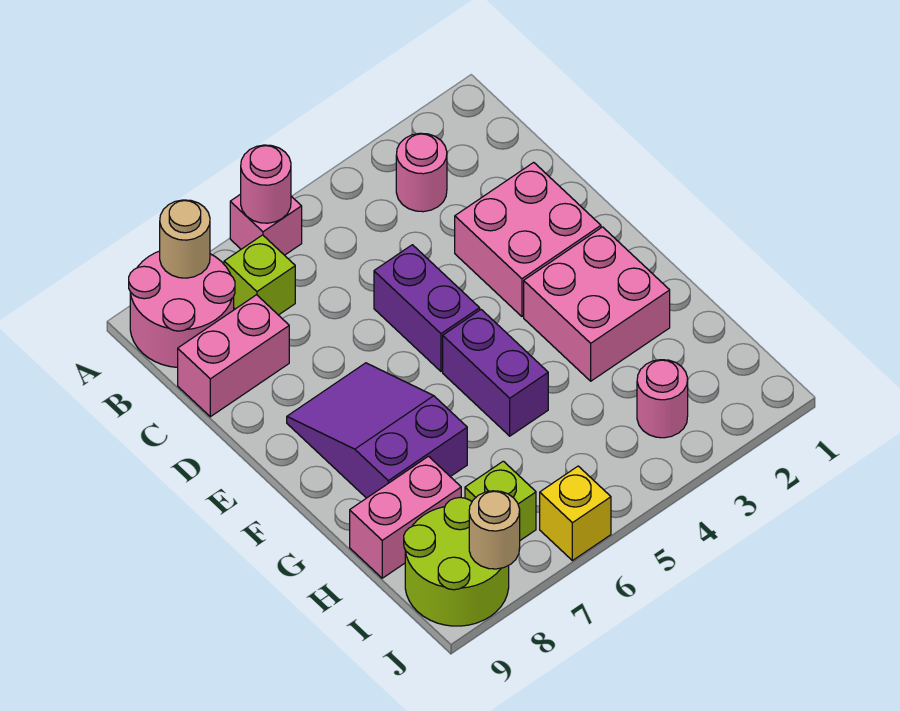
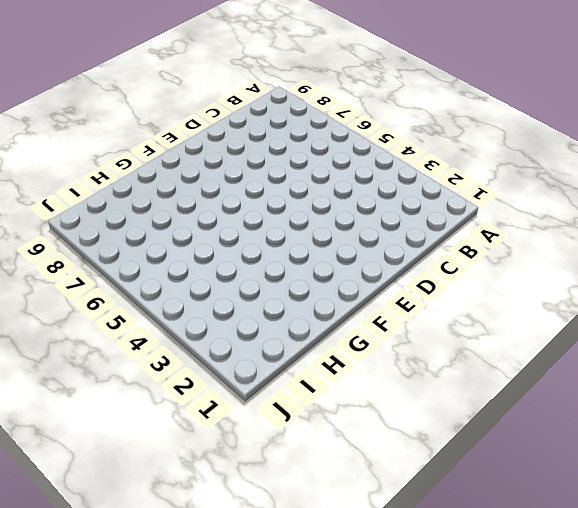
none -> pink 1x1 brick [230,194,302,255]
none -> pink 2x2 round brick [129,251,235,368]
none -> pink 1x1 round brick [396,133,447,212]

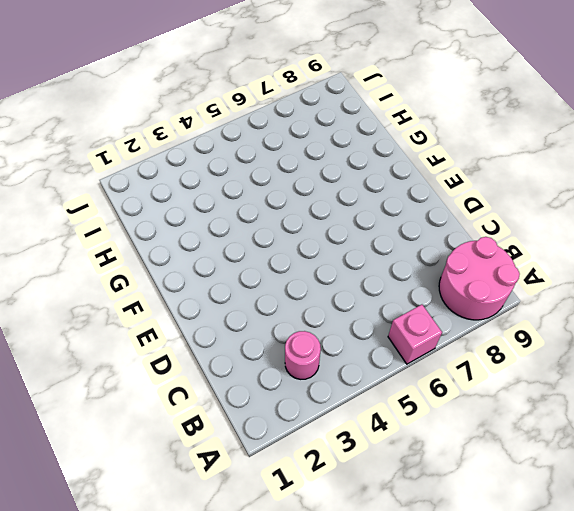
none -> lime 1x1 brick [224,235,295,315]
none -> pink 1x2 brick [178,295,289,417]
none -> pink 2x2 brick [455,162,601,316]

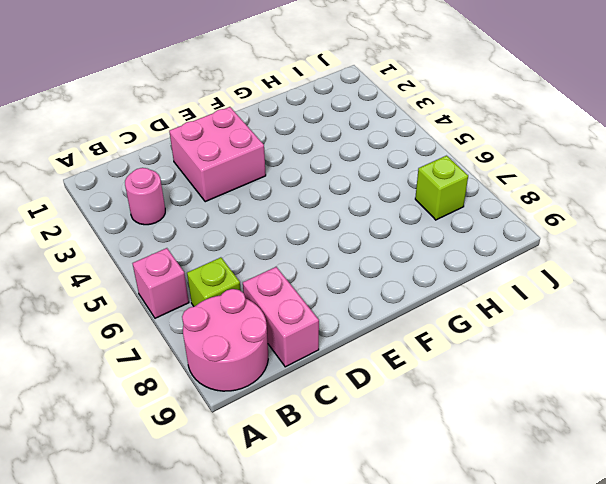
none -> purple 1x2 brick [374,245,480,371]
none -> purple 2x3 slope [287,363,467,498]
none -> pink 2x2 brick [524,227,670,381]

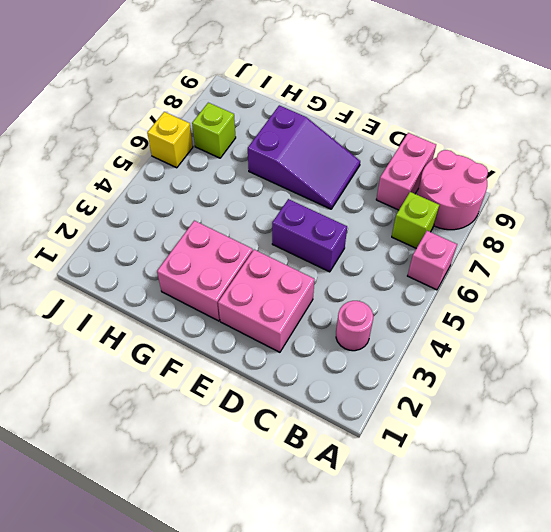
none -> purple 1x2 brick [443,310,548,436]
none -> pink 1x2 brick [350,456,461,578]
none -> pink 1x1 round brick [637,360,688,438]

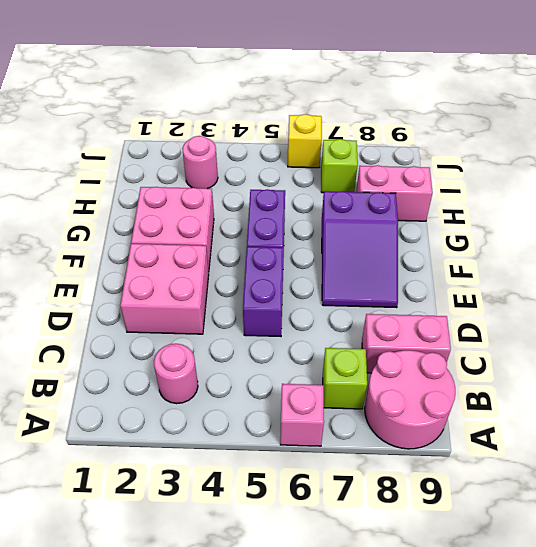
none -> lime 2x2 round brick [404,498,509,626]
none -> pink 1x1 round brick [241,145,291,223]
none -> tan 1x1 round brick [160,200,210,278]

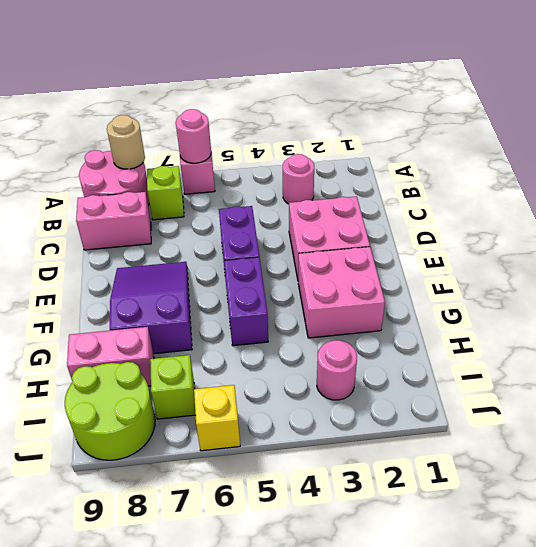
none -> tan 1x1 round brick [469,491,520,569]

